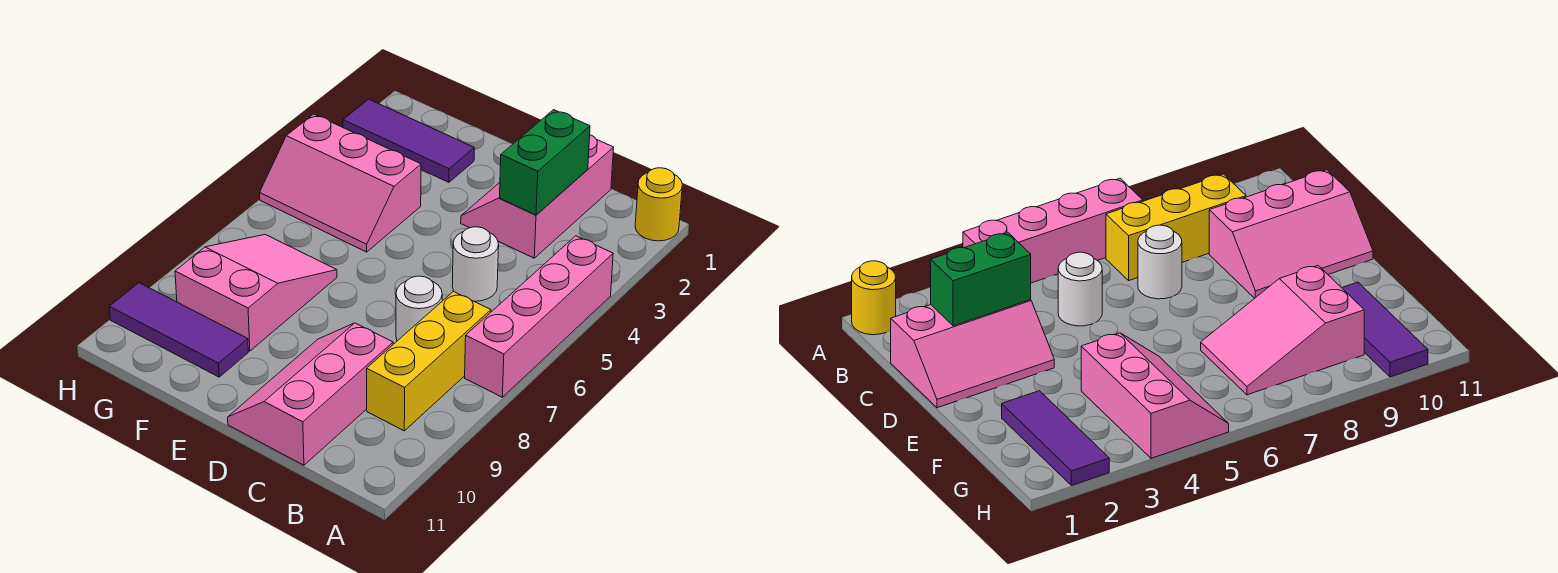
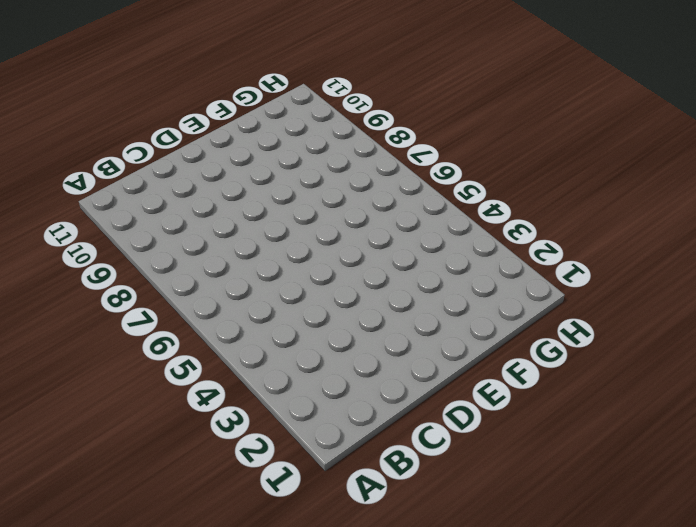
none -> yellow 1x1 round brick [635,168,682,241]
none -> pink 1x4 brick [465,236,613,397]
none -> yellow 1x3 brick [367,291,491,431]

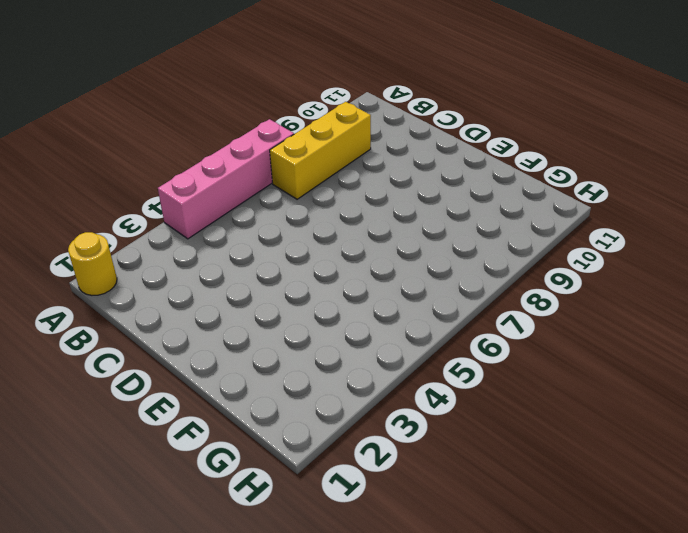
none -> pink 2x3 slope [461,135,614,258]
none -> white 1x1 round brick [452,227,499,301]
none -> white 1x1 round brick [396,276,442,341]

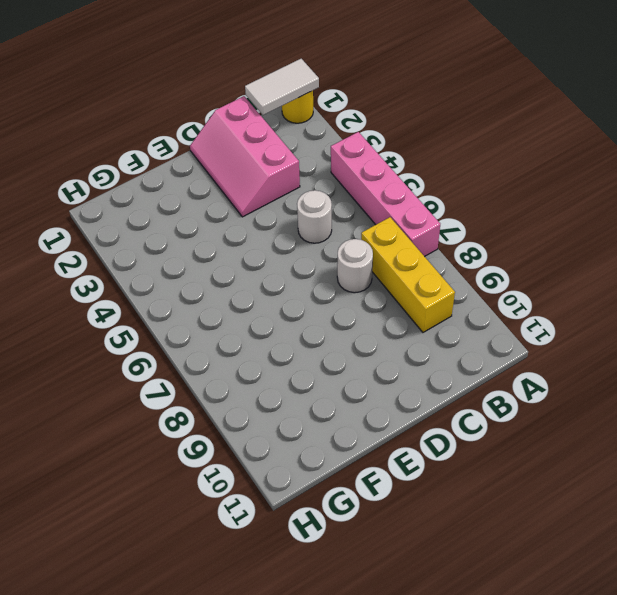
white 1x2 tile [245,59,319,115] -> none
none -> pink 2x3 slope [228,323,393,465]
none -> purple 1x3 tile [343,99,474,182]
none -> pink 2x3 slope [260,114,421,252]

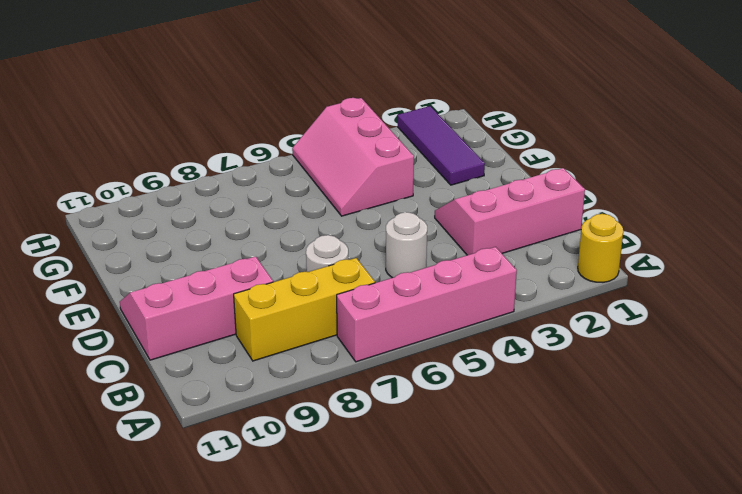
none -> pink 2x3 slope [175,235,337,351]
none -> purple 1x3 tile [109,283,248,377]
none -> green 1x2 brick [500,110,590,215]

